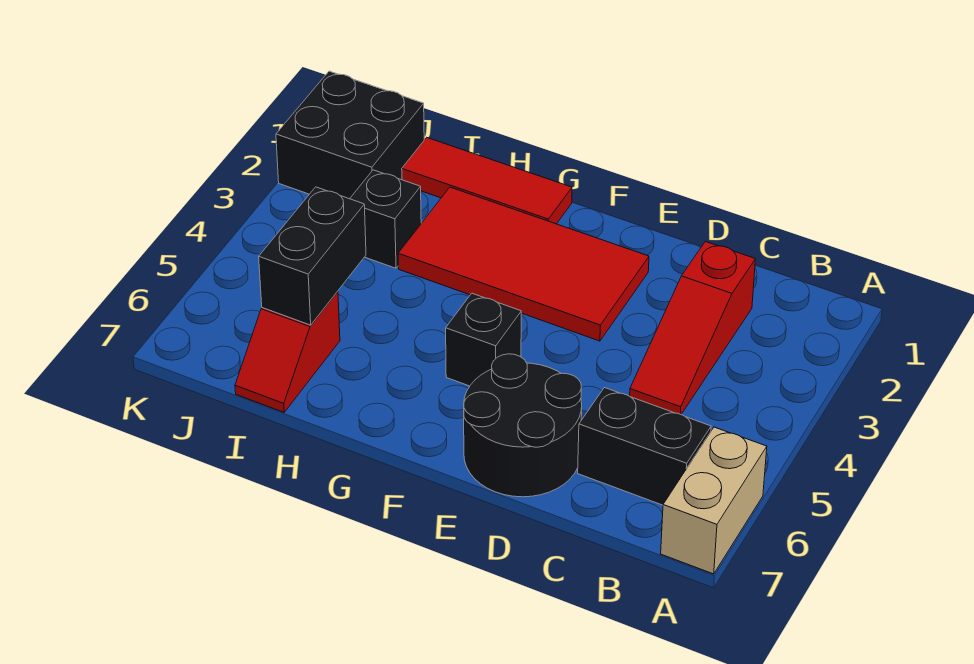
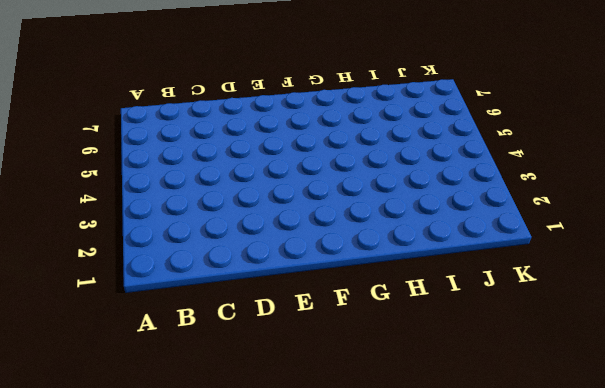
none -> tan 1x2 brick [661,427,767,574]
none -> black 1x2 brick [578,388,711,505]

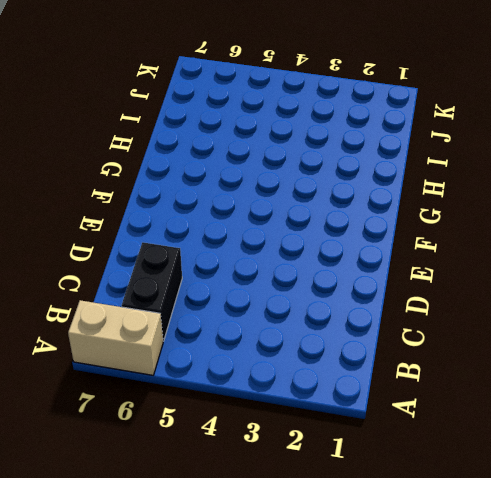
none -> red 1x3 slope [630,242,755,414]
none -> black 2x2 round brick [464,354,582,497]

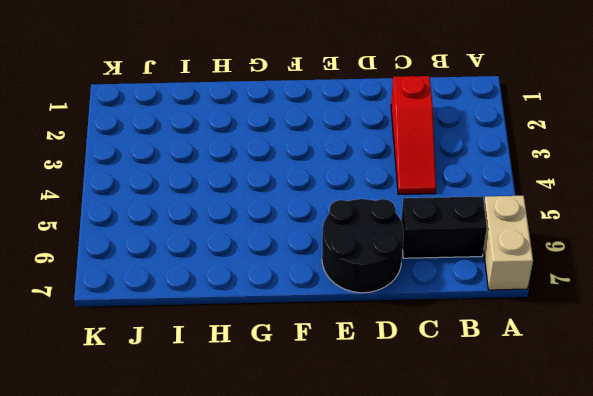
none -> red 2x4 tile [398,187,649,341]
none -> black 1x1 brick [446,293,521,386]

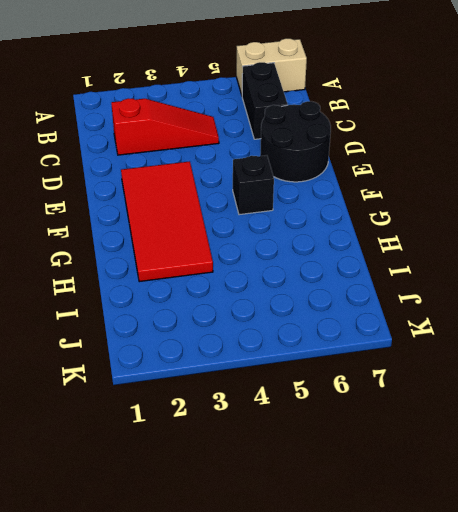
none -> red 1x3 tile [402,138,572,224]
none -> black 1x1 brick [350,170,421,268]

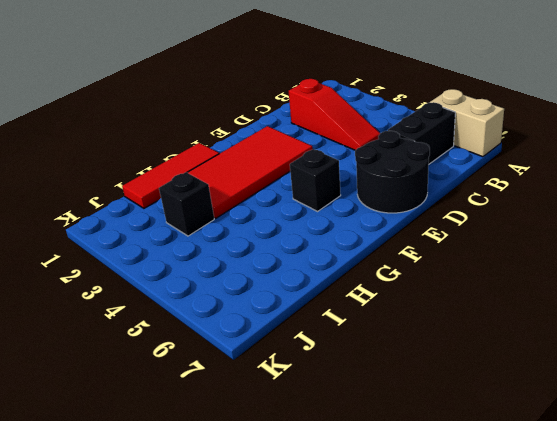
none -> red 1x2 slope [235,291,340,412]
none -> black 2x2 brick [276,71,424,199]

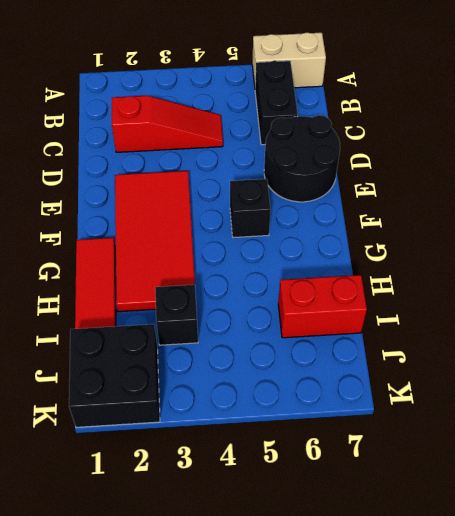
red 1x2 brick [278,275,367,338] -> red 1x2 slope [235,291,340,412]
none -> black 1x2 brick [259,187,366,325]

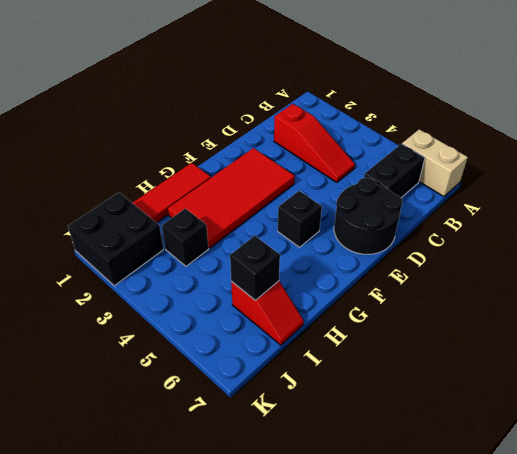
black 1x1 brick [230,236,280,300] -> black 1x2 brick [259,187,366,325]

